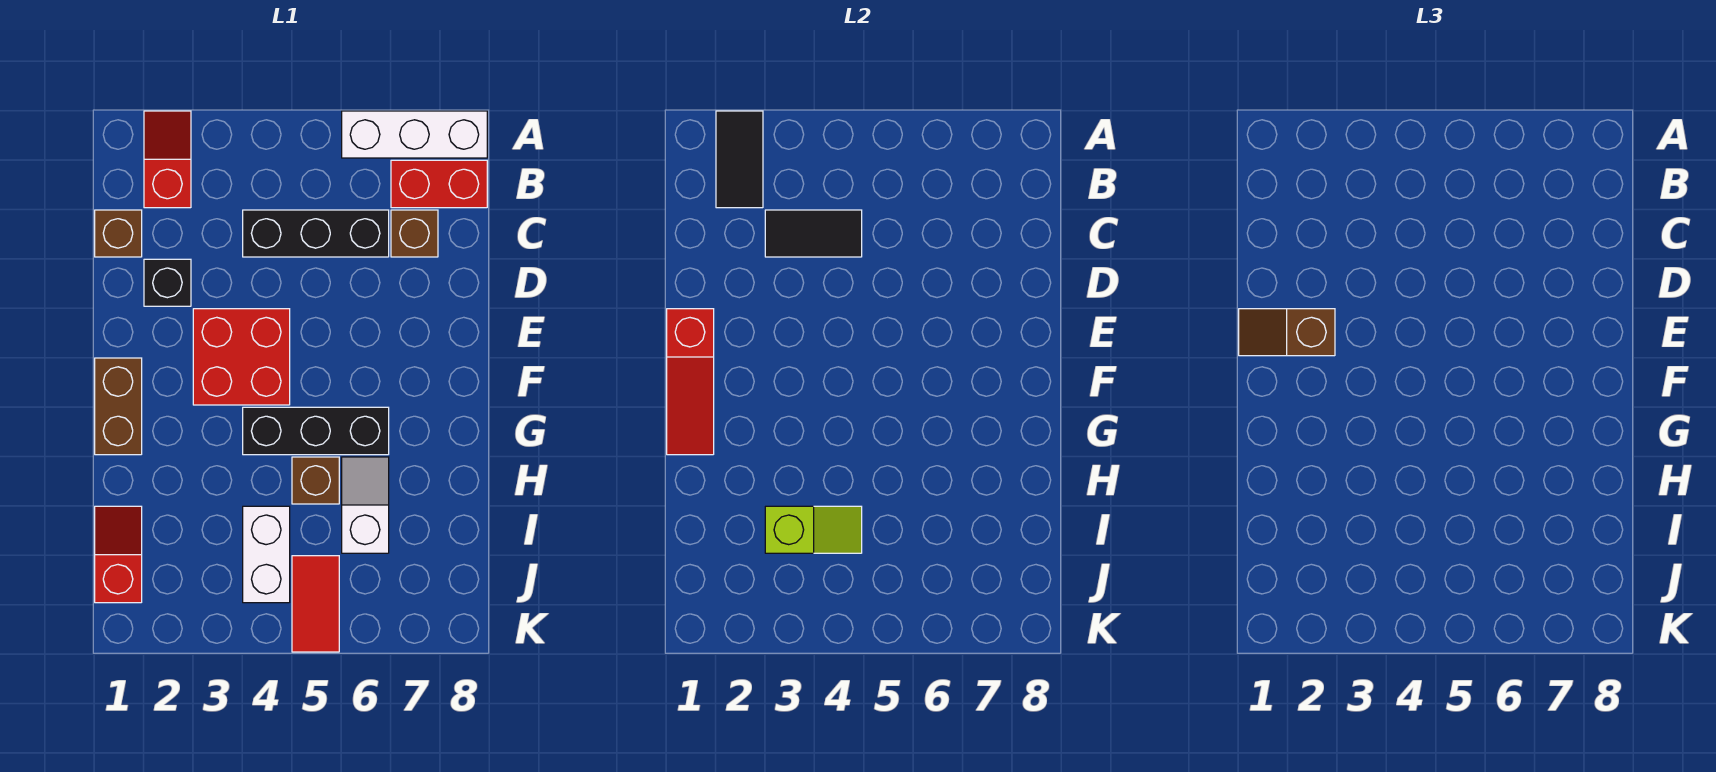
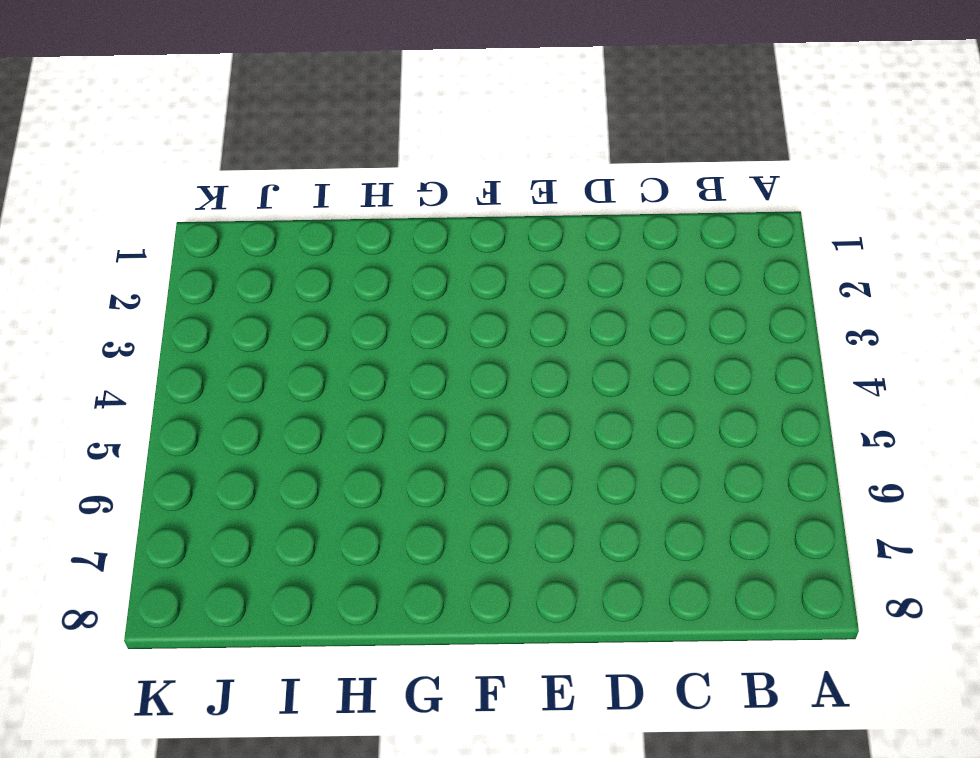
none -> red 1x2 slope [144,111,191,208]
none -> white 1x3 brick [342,111,487,158]
none -> red 1x2 brick [391,160,487,208]

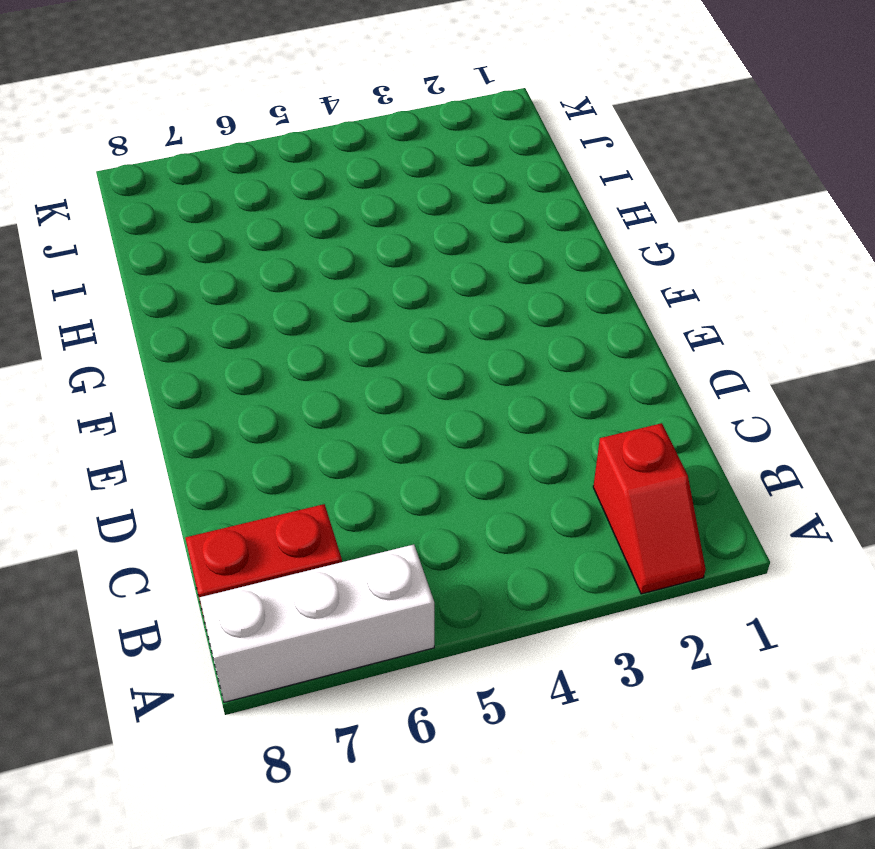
none -> brown 1x1 brick [95,210,142,257]
none -> black 1x3 brick [243,210,389,257]
none -> brown 1x1 brick [391,210,438,257]

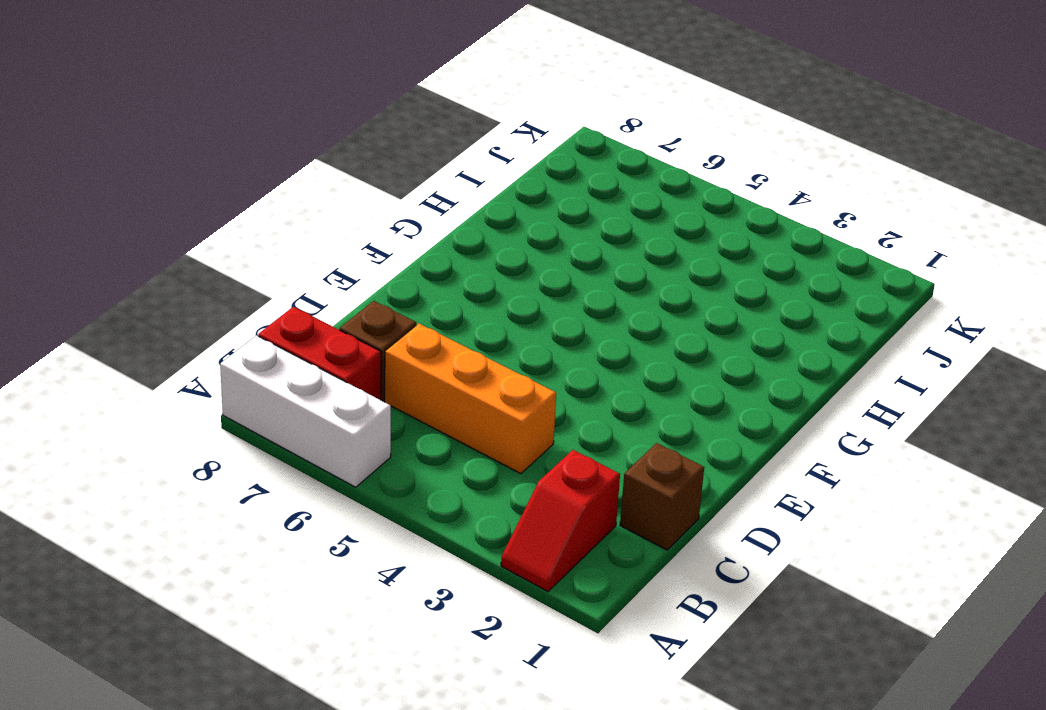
orange 1x3 brick [385,323,556,474] -> black 1x3 brick [243,210,389,257]
none -> black 1x1 brick [144,259,191,306]
none -> red 2x2 brick [193,309,290,405]
none -> brown 1x2 brick [95,358,142,455]

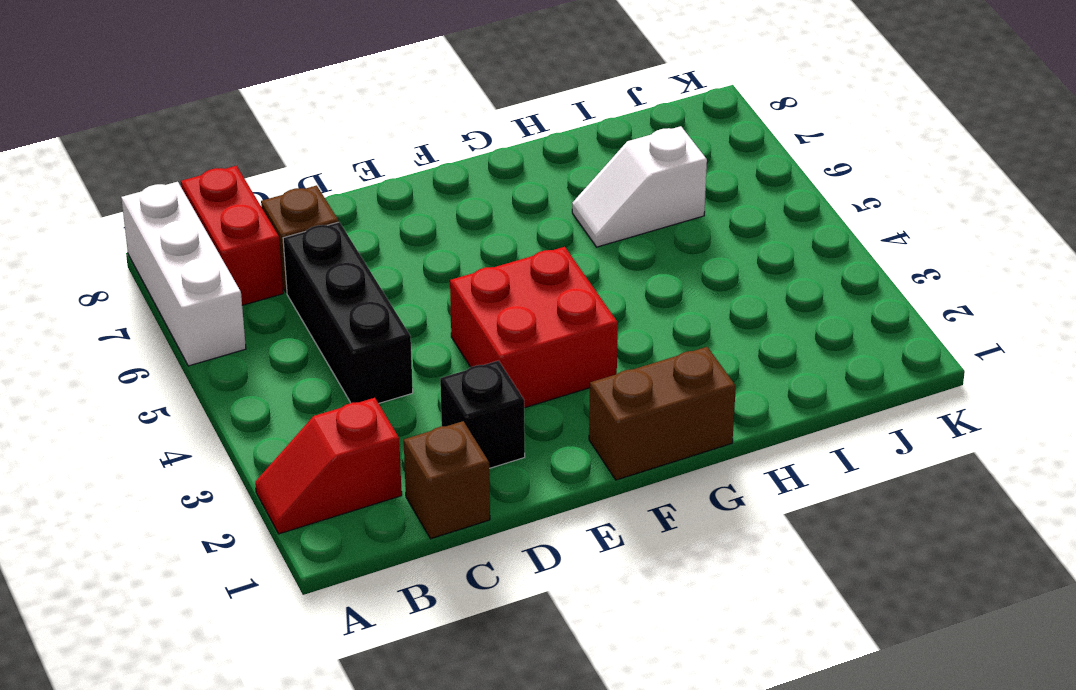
none -> black 1x3 brick [243,407,389,455]
none -> brown 1x1 brick [292,457,339,504]
none -> red 1x2 slope [95,506,142,603]

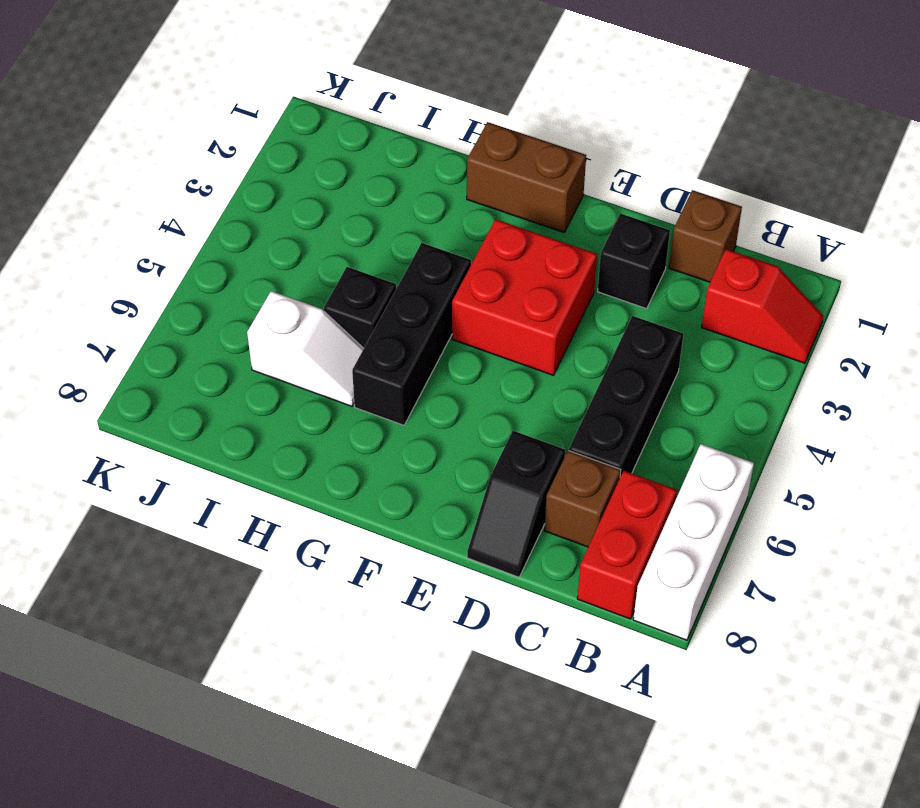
black 1x2 slope [467,431,565,577] -> none
black 1x1 brick [324,267,396,348] -> brown 1x1 brick [292,457,339,504]
none -> red 1x2 slope [95,506,142,603]
none -> white 1x2 brick [243,506,290,603]
none -> red 1x2 tile [292,556,339,652]

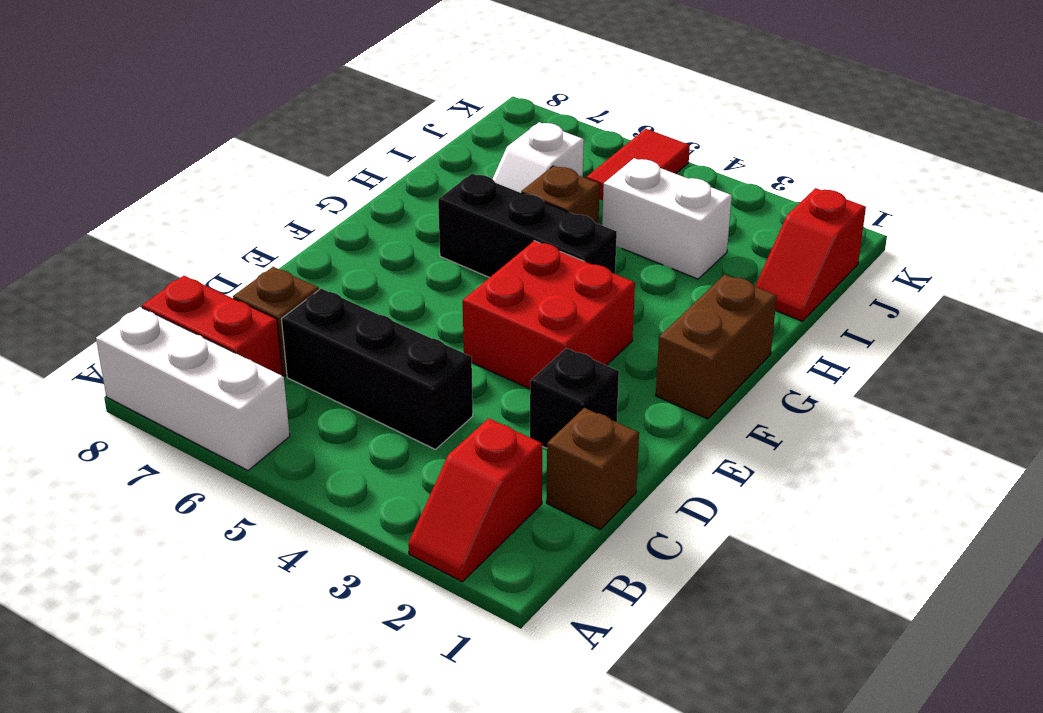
white 1x2 brick [602,158,732,279] -> white 1x2 brick turned to [243,506,290,603]
none -> black 1x2 tile [716,111,763,208]
none -> black 1x2 tile [765,210,862,257]
none -> red 1x3 slope [667,309,714,455]

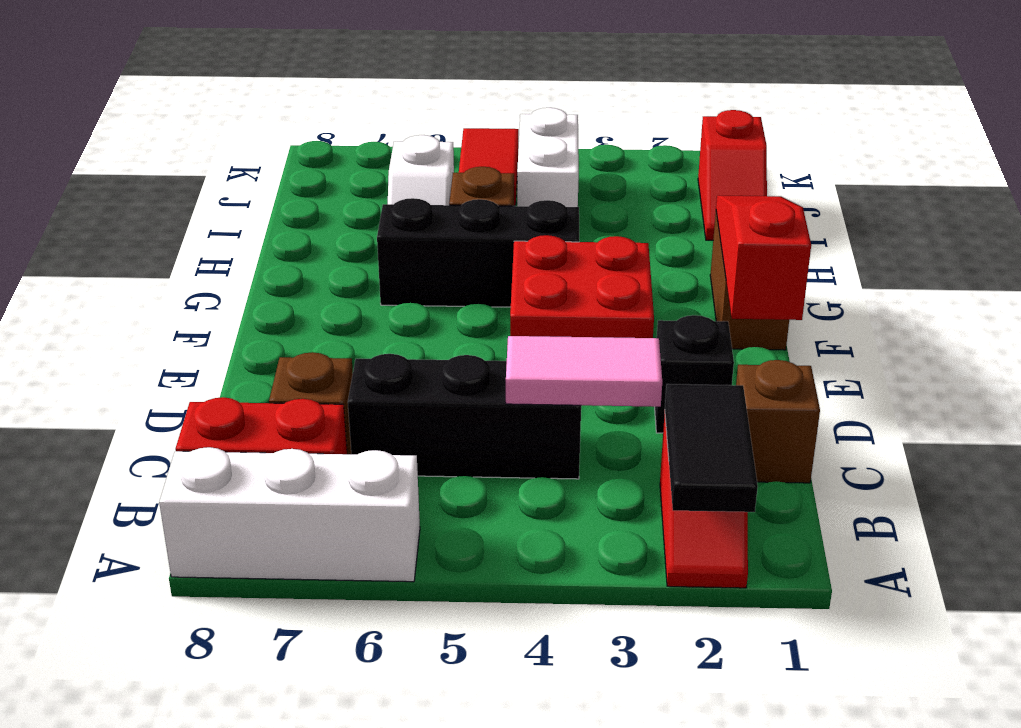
pink 1x2 tile [506,336,662,407] -> black 1x2 tile [765,210,862,257]
none -> lime 1x2 slope [765,506,862,553]
none -> brown 1x2 slope [1239,309,1335,356]

